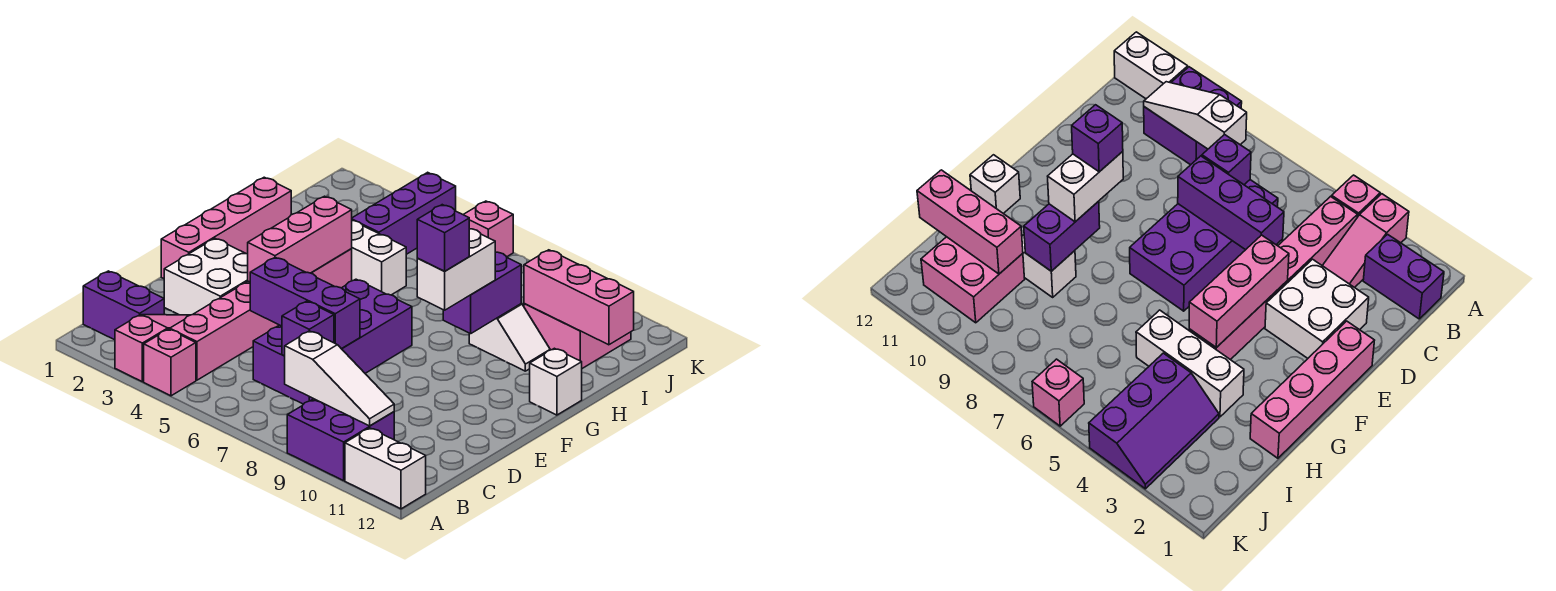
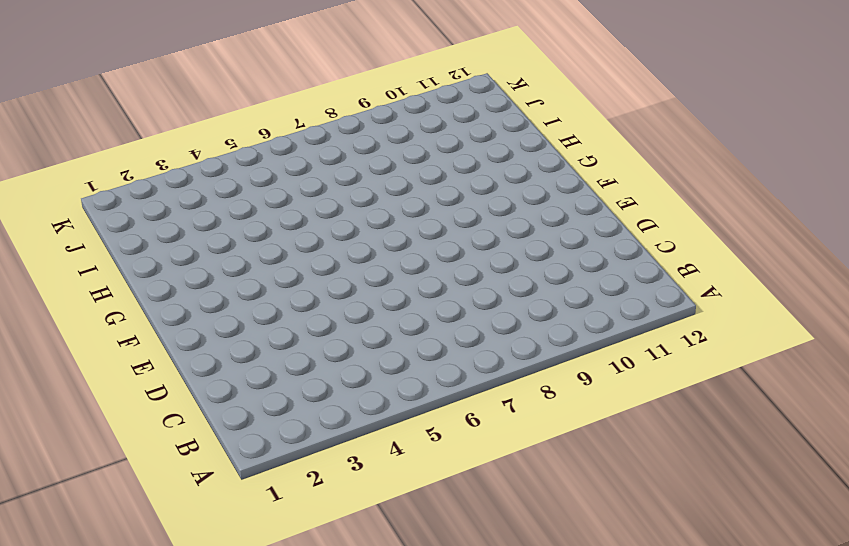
none -> pink 1x3 slope [115,315,190,382]
none -> pink 1x1 brick [144,329,196,396]
none -> purple 2x2 brick [287,399,394,481]

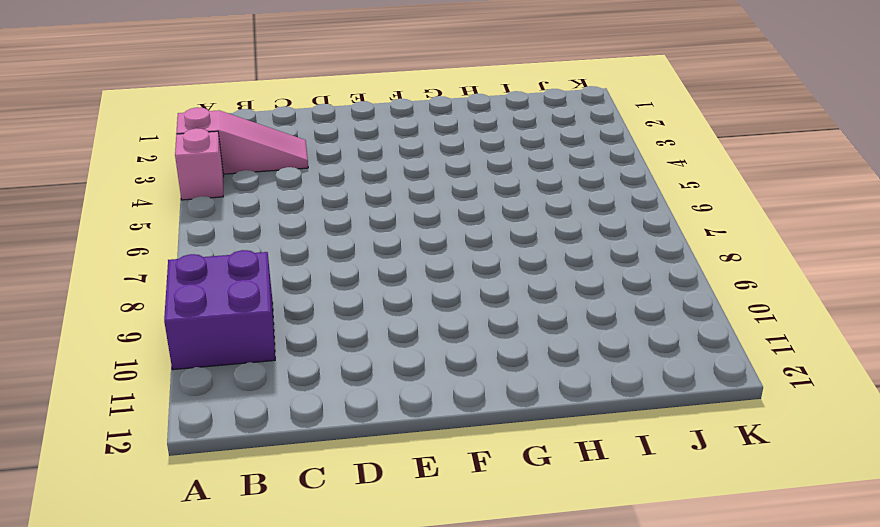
none -> white 1x2 brick [345,428,426,509]
none -> purple 1x2 brick [83,271,164,340]
none -> pink 1x6 brick [170,249,352,380]

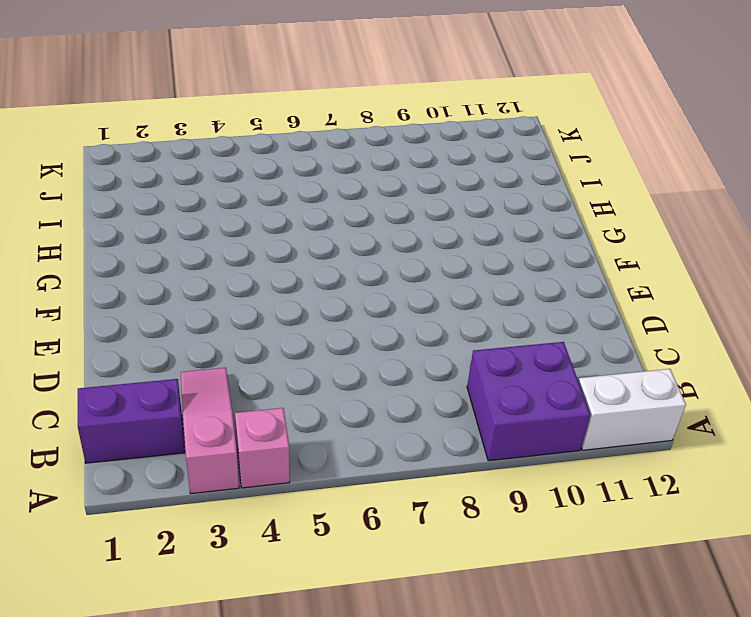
none -> pink 1x6 brick [170,249,352,380]
none -> purple 2x4 brick [253,279,412,404]
none -> white 2x2 brick [164,239,248,315]

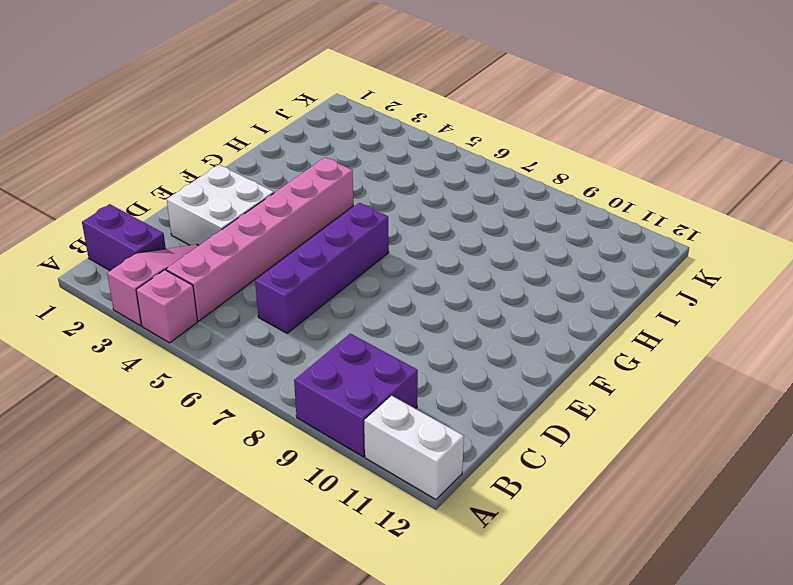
purple 1x4 brick [255,203,389,333] -> purple 2x4 brick [253,279,412,404]
none -> pink 1x4 brick [161,177,291,279]
none -> white 1x1 brick [530,348,582,415]
none -> white 1x3 brick [351,221,406,295]

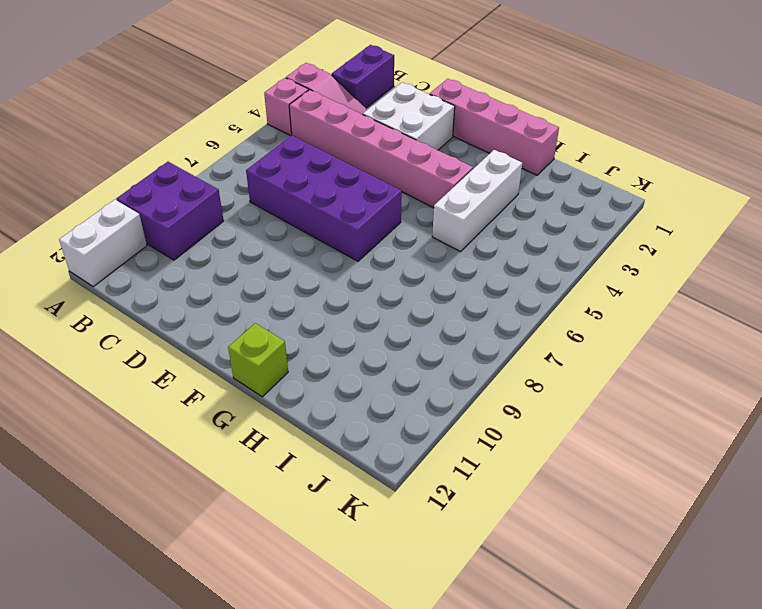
lime 1x1 brick [228,323,288,397] -> white 1x1 brick [530,348,582,415]
none -> white 1x2 slope [469,304,550,371]
none -> purple 2x3 slope [352,172,456,254]
none -> pink 2x2 brick [524,304,631,368]

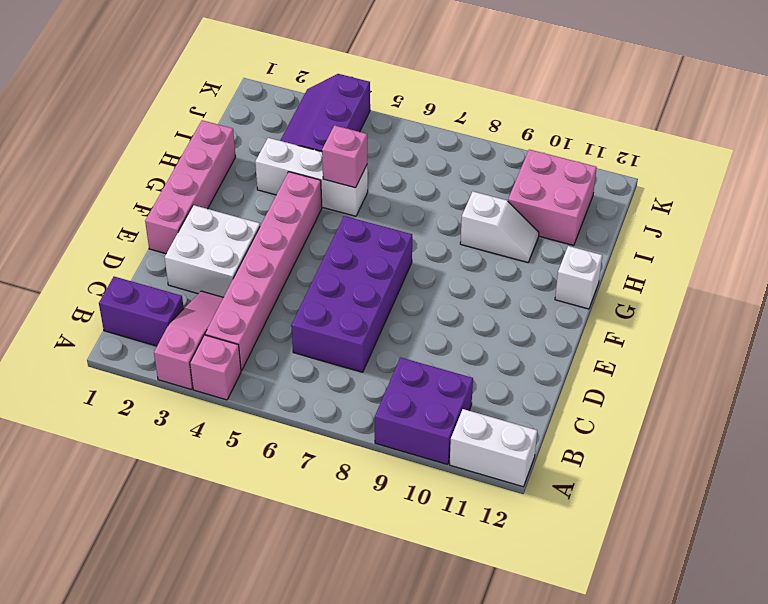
pink 1x1 brick [322,125,367,188] -> pink 1x1 brick moved to [463,201,513,257]
none -> white 1x3 slope [285,331,394,426]
none -> purple 1x1 brick [282,301,334,356]
none -> purple 1x3 brick [250,257,360,349]

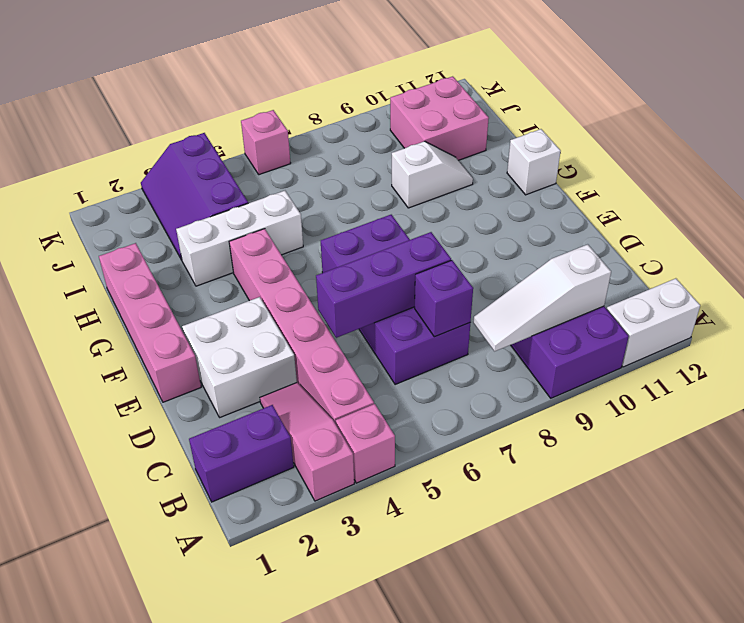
white 1x3 slope [473,244,611,351] -> white 1x3 slope turned to [285,331,394,426]
none -> pink 1x3 brick [248,196,352,282]
none -> purple 1x2 brick [443,252,521,334]
none -> pink 1x3 brick [524,250,634,345]

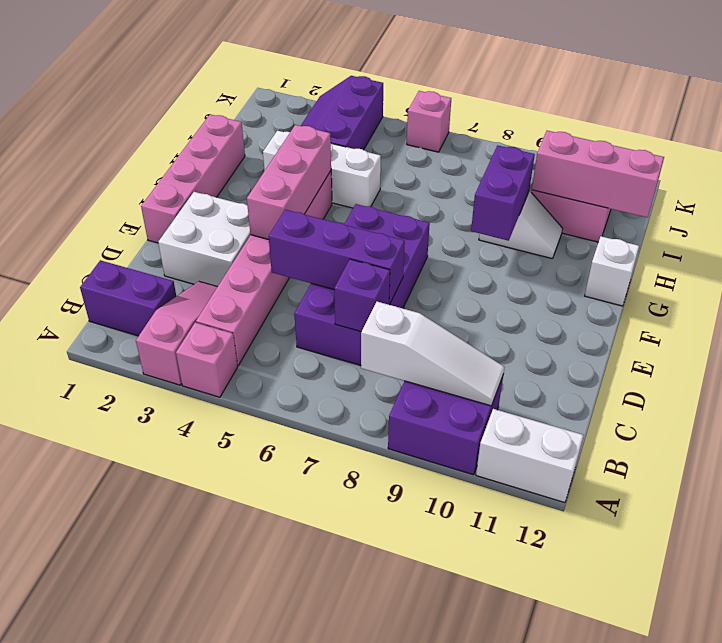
none -> white 1x2 brick [417,229,495,310]
none -> purple 1x1 brick [417,205,469,271]

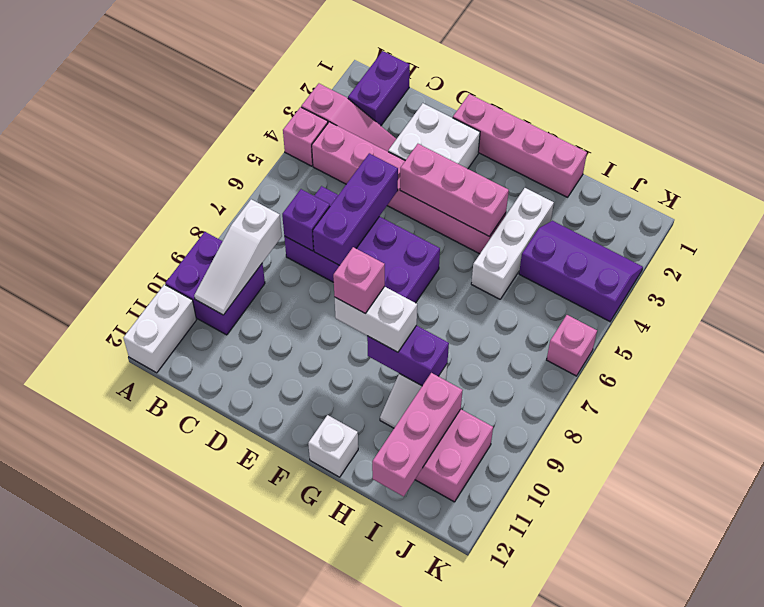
pink 1x1 brick [333,247,385,313] -> purple 1x1 brick [417,205,469,271]

